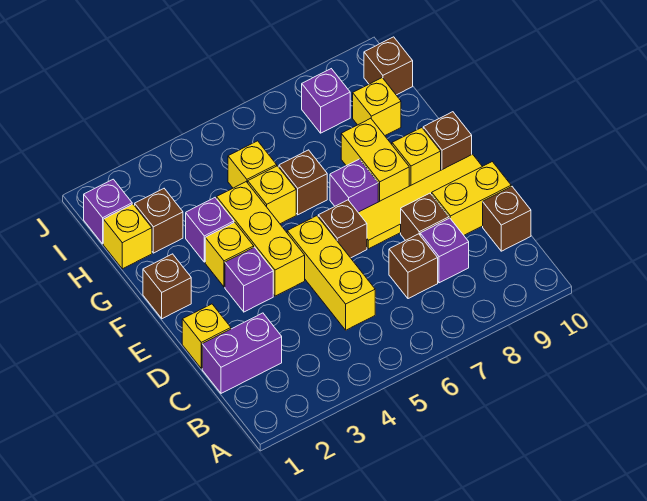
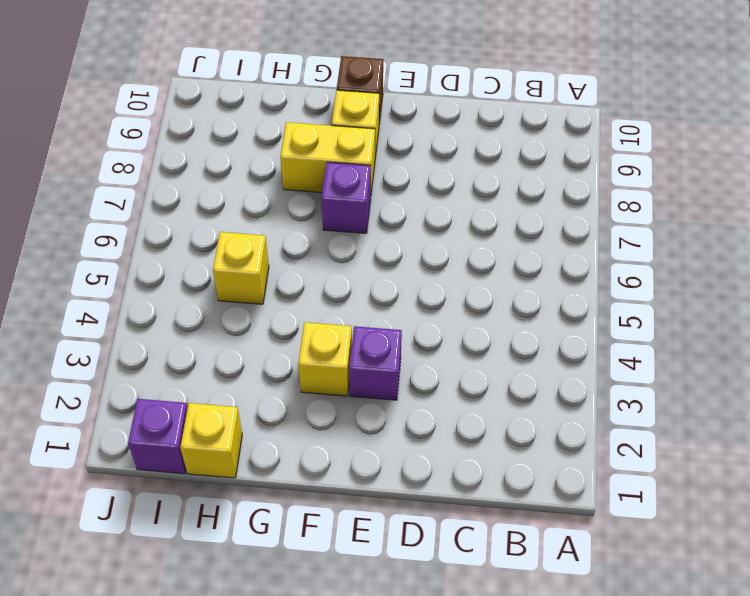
none -> purple 1x2 brick [202,313,282,393]
none -> yellow 1x3 brick [287,216,375,330]
none -> brown 1x1 brick [389,234,438,299]

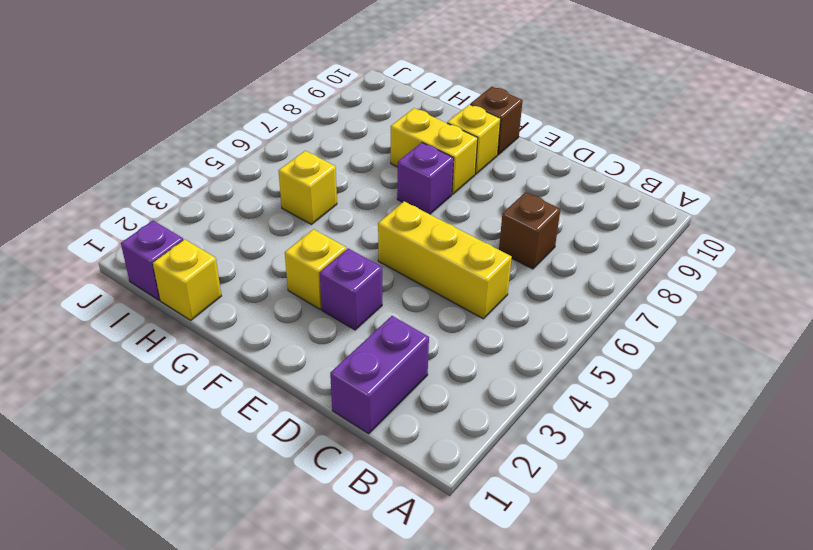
none -> purple 1x1 brick [420,218,469,283]
none -> brown 1x1 brick [483,187,531,251]
none -> yellow 1x1 brick [182,304,231,369]

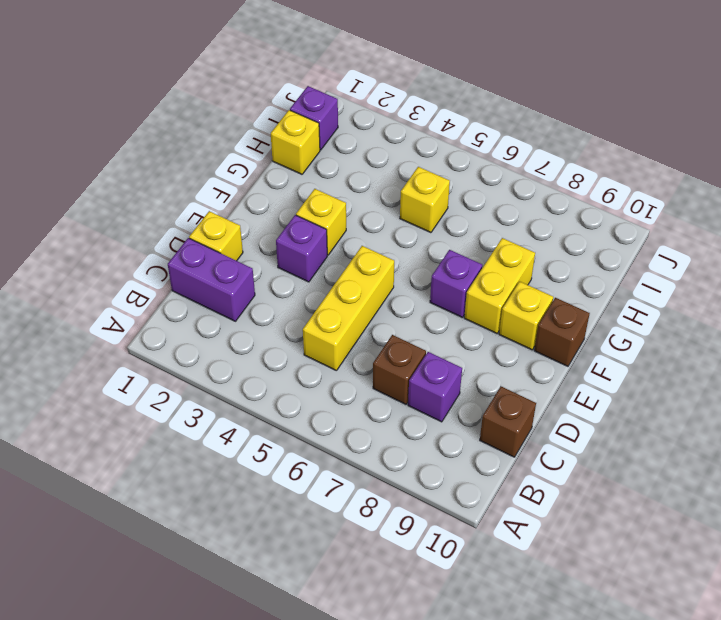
none -> brown 1x1 brick [401,193,449,241]
none -> yellow 1x2 brick [432,162,511,235]
none -> yellow 1x3 brick [217,182,305,296]

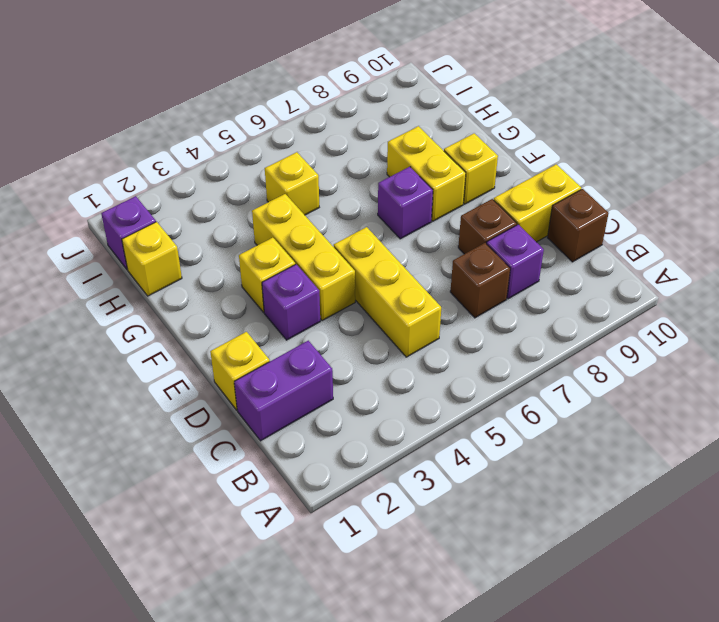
none -> brown 1x1 brick [318,200,367,258]
none -> yellow 1x4 tile [358,154,482,249]
none -> brown 1x1 brick [143,254,191,319]

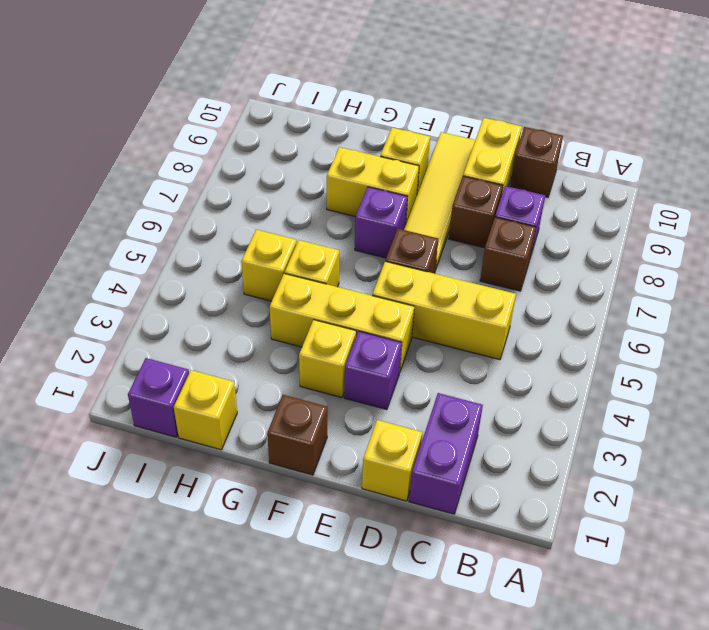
none -> brown 1x1 brick [423,112,472,170]
none -> purple 1x1 brick [186,198,234,262]
none -> brown 1x1 brick [279,150,327,215]

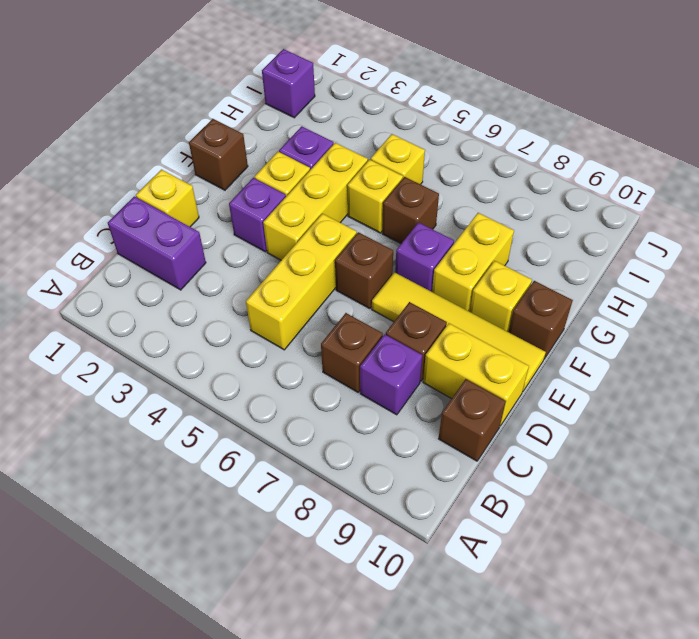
none -> yellow 1x1 brick [103,204,152,269]
none -> brown 1x1 brick [135,189,183,253]
none -> yellow 1x1 brick [353,78,401,135]

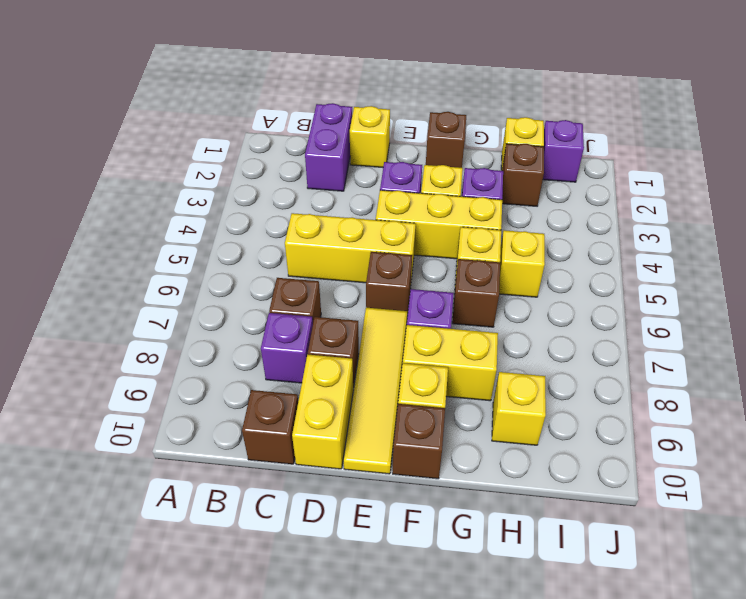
none -> purple 1x1 brick [302,69,350,133]
none -> brown 1x1 brick [364,37,413,95]

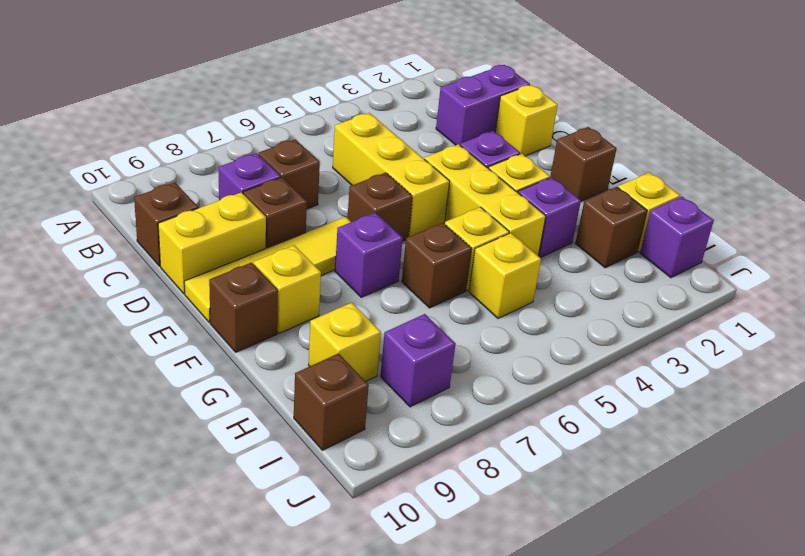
none -> yellow 1x2 brick [341,118,409,202]

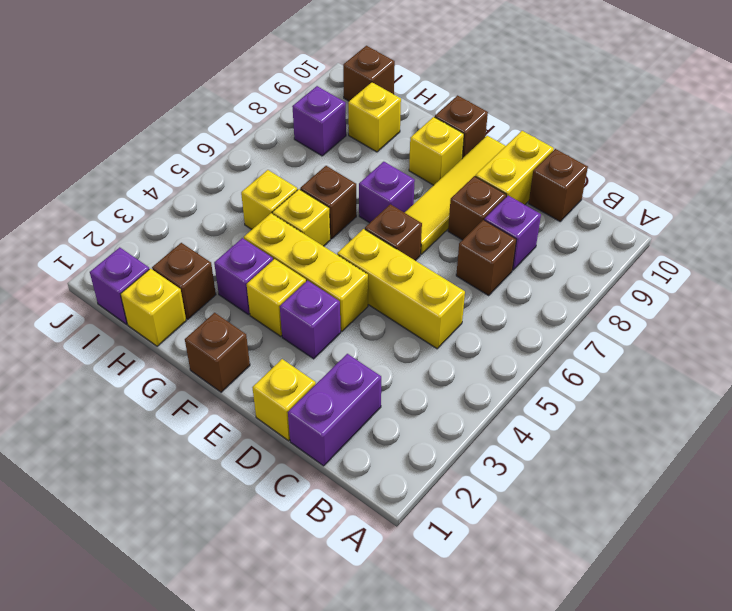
none -> yellow 1x2 brick [341,118,409,202]

